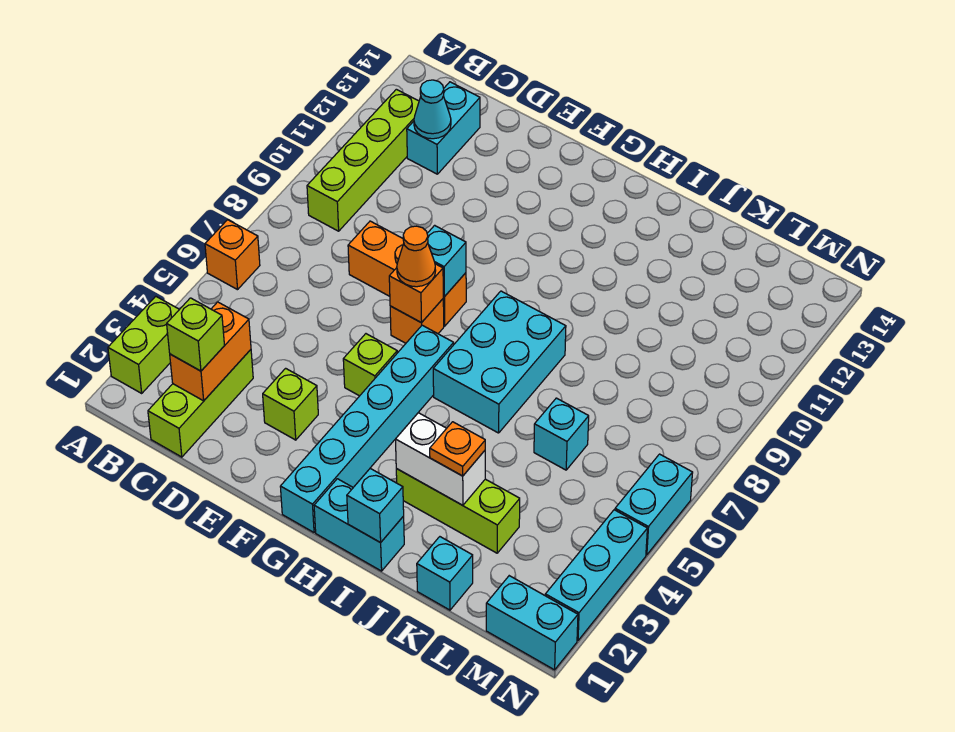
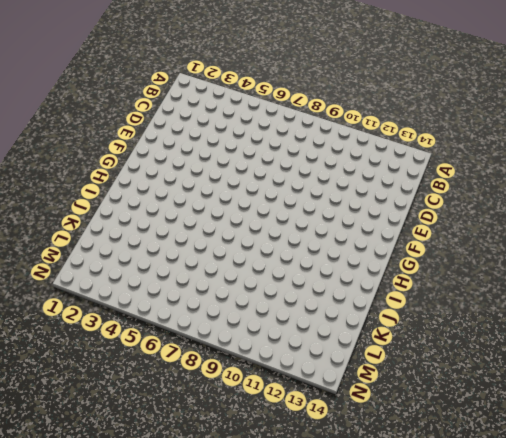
none -> lime 1x2 brick [108,296,179,393]
none -> orange 1x1 brick [205,220,260,290]
none -> lime 1x4 brick [307,89,419,231]

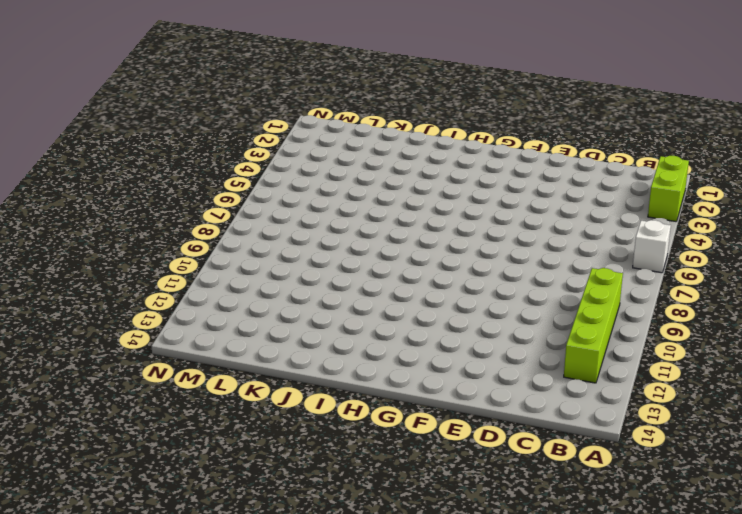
white 1x1 brick [633,220,671,273] -> orange 1x1 brick [205,220,260,290]
none -> lime 1x3 brick [148,350,253,457]
none -> cyan 1x2 brick [407,82,480,174]
none -> orange 1x3 brick [348,221,466,326]

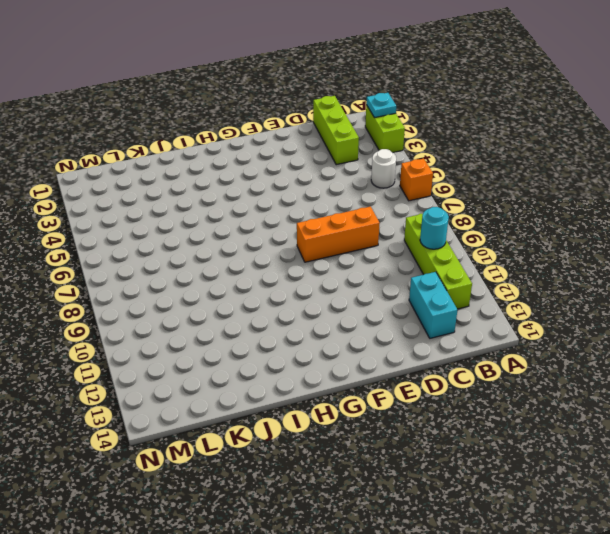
cyan 1x1 plate [366,93,396,118] -> none
white 1x1 round brick [371,149,396,188] -> none
cyan 1x1 round brick [420,207,449,249] -> none
none -> lime 1x1 brick [263,368,318,440]
none -> lime 1x1 brick [343,334,397,396]
none -> orange 1x1 brick [390,299,444,343]

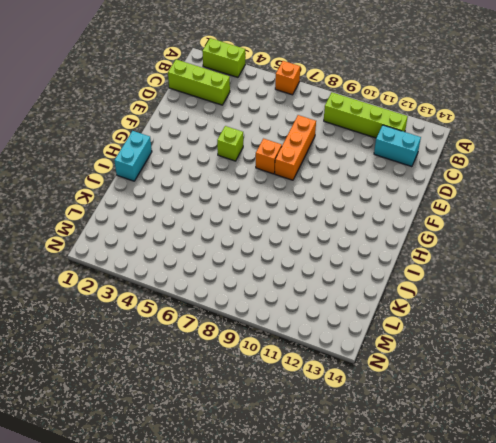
none -> lime 1x1 brick [263,368,318,440]
none -> cyan 1x6 brick [280,325,454,532]
none -> cyan 2x3 brick [433,291,566,433]

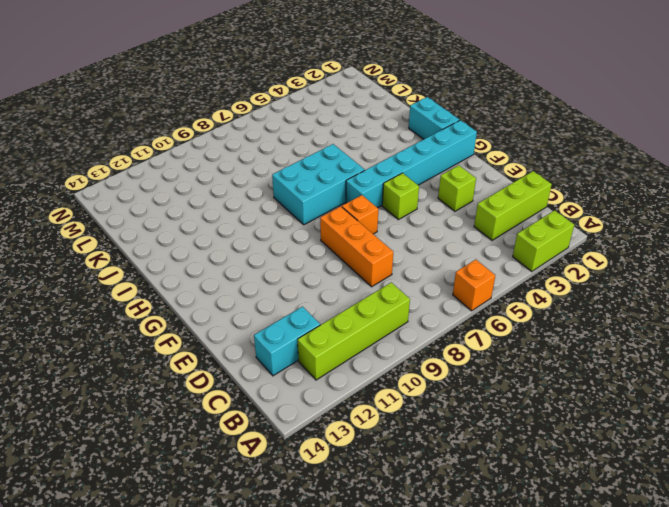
none -> lime 1x3 brick [396,469,520,553]
none -> cyan 1x1 brick [417,537,473,610]
none -> cyan 1x1 brick [534,398,589,470]

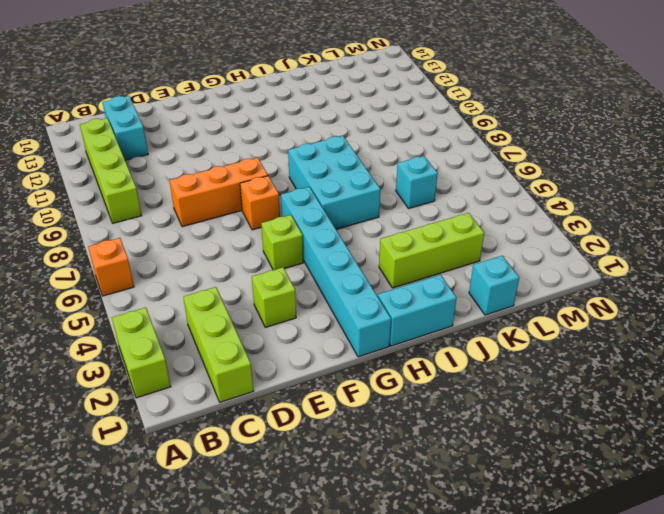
none -> cyan 1x2 brick [486,576,578,670]
none -> cyan 1x3 brick [545,510,647,641]
none -> cyan 1x2 brick [615,454,693,555]

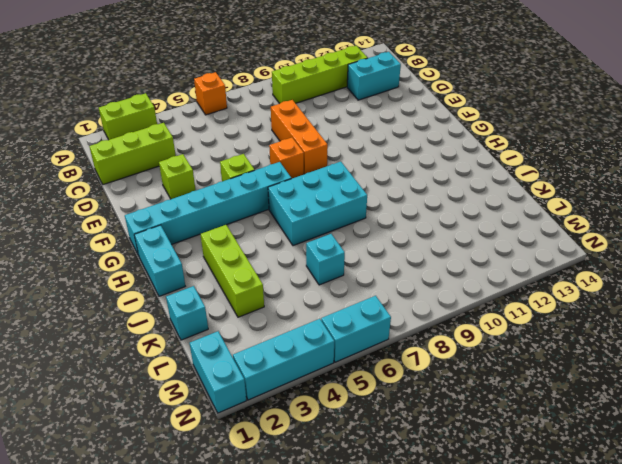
none -> orange 1x2 brick [170,302,251,401]
none -> cyan 1x1 cone [414,80,451,139]
none -> orange 1x1 brick [389,264,443,323]

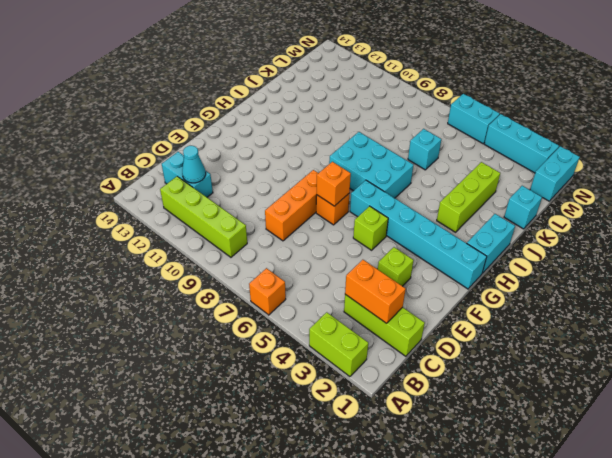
none -> cyan 1x1 brick [427,225,466,297]
none -> cyan 1x1 brick [347,469,404,543]
none -> white 1x2 brick [396,413,485,505]

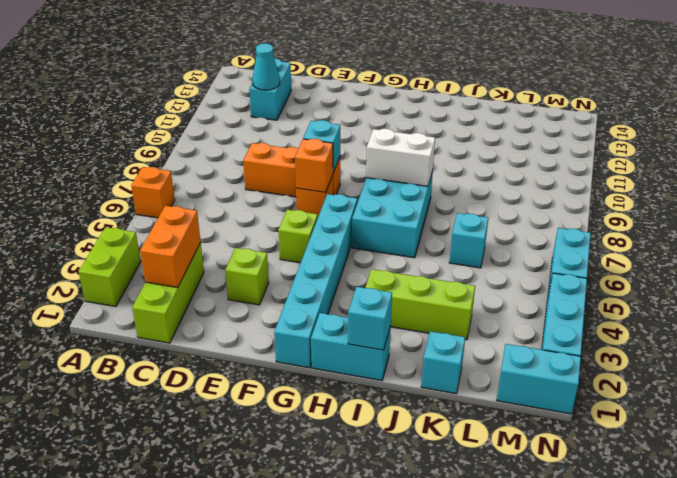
white 1x2 brick [366,129,435,186] -> white 1x2 brick moved to [396,413,485,505]
none -> lime 1x4 brick [307,89,419,231]
none -> lime 1x1 brick [167,298,224,371]
none -> orange 1x1 cone [397,226,436,287]

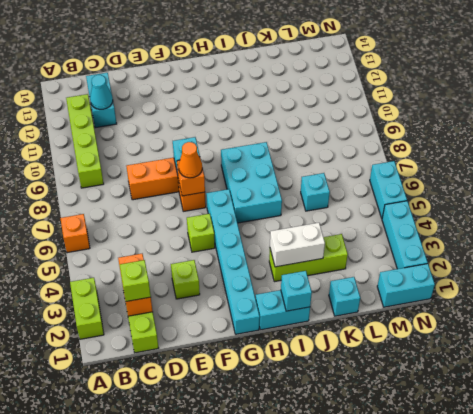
none -> orange 1x1 plate [430,422,485,476]

